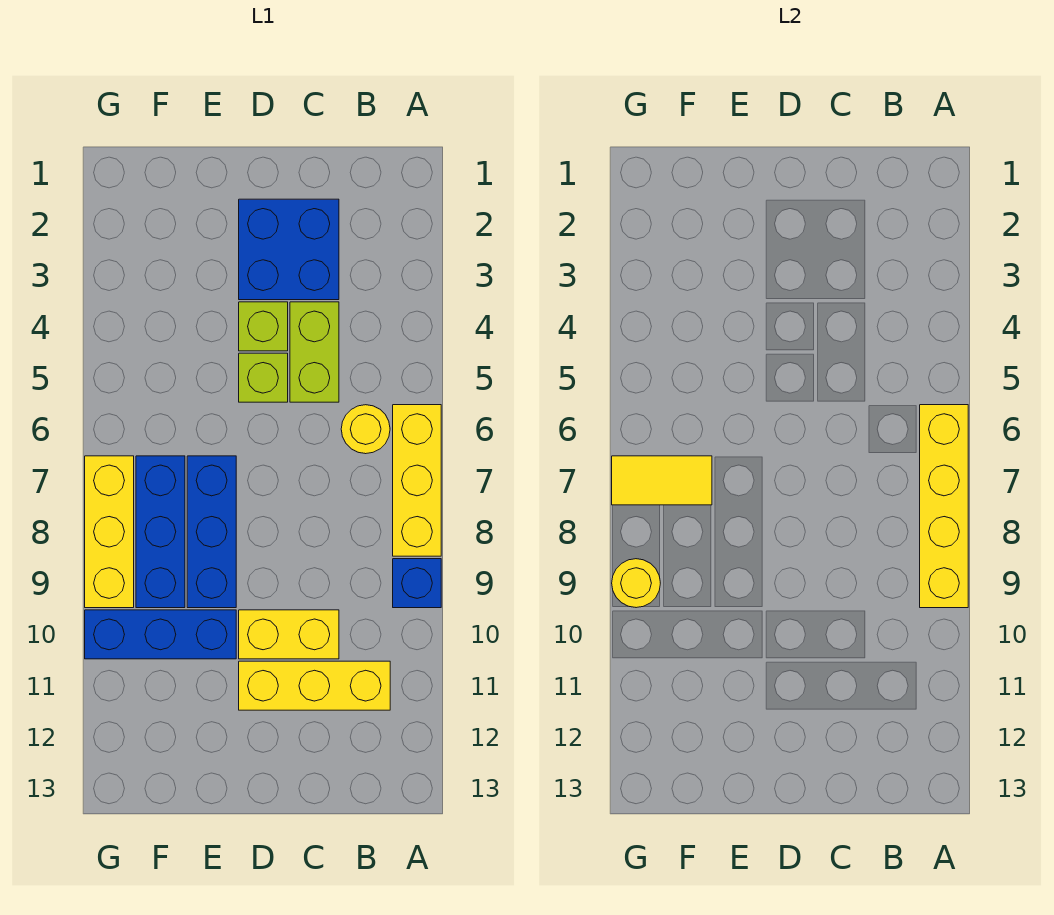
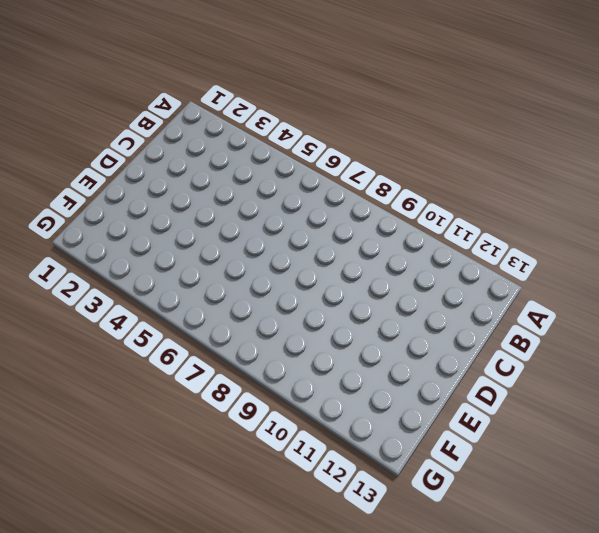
none -> yellow 1x3 brick [393,405,441,556]
none -> blue 1x1 brick [393,559,441,608]
none -> yellow 1x1 round brick [341,405,390,454]

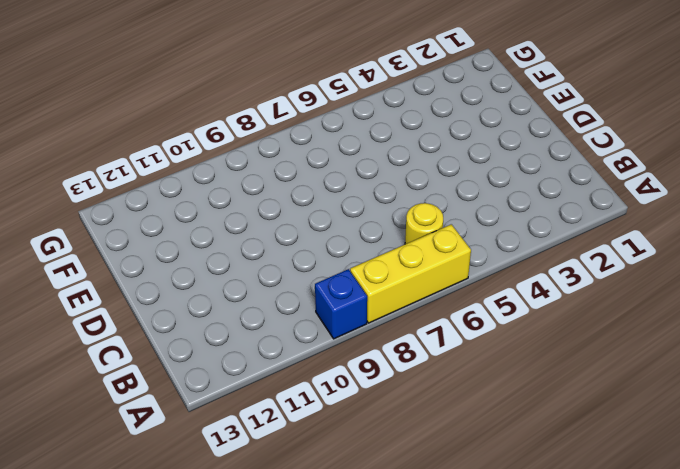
none -> yellow 1x3 brick [239,661,390,710]
none -> blue 2x2 brick [239,199,339,300]
none -> lime 1x2 brick [290,302,339,402]

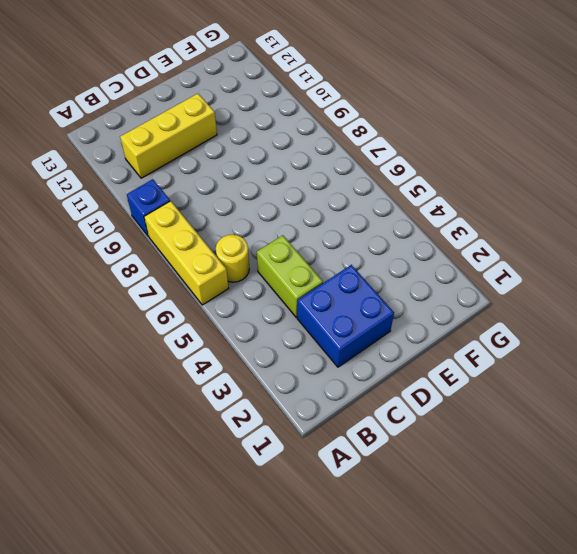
none -> yellow 1x2 brick [239,610,339,659]
none -> lime 1x1 brick [239,302,288,351]
none -> lime 1x1 brick [239,353,288,402]

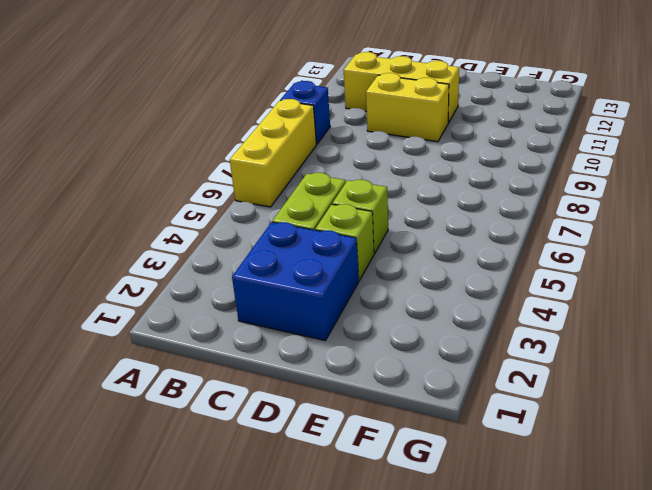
none -> yellow 1x1 round brick [341,405,390,454]
none -> blue 1x3 brick [187,456,236,608]
none -> blue 1x3 brick [85,610,236,659]

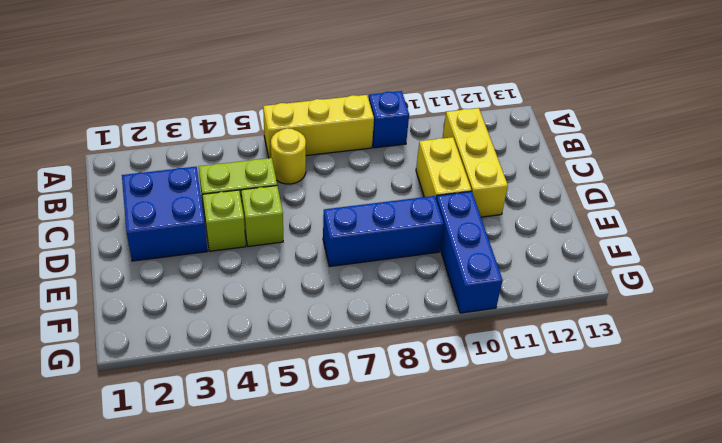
none -> blue 1x3 brick [136,456,185,608]
none -> yellow 1x3 brick [85,456,134,608]
none -> yellow 1x4 brick [920,405,968,608]

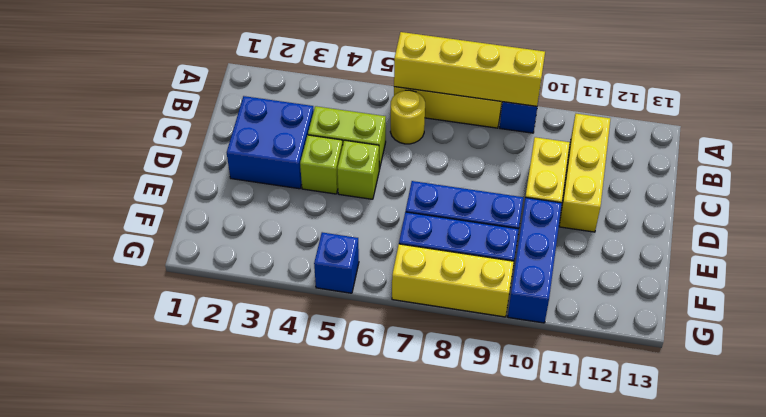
blue 1x1 brick [314,232,359,293] -> none
none -> yellow 1x2 tile [612,456,712,505]
none -> yellow 1x1 round brick [612,559,660,608]

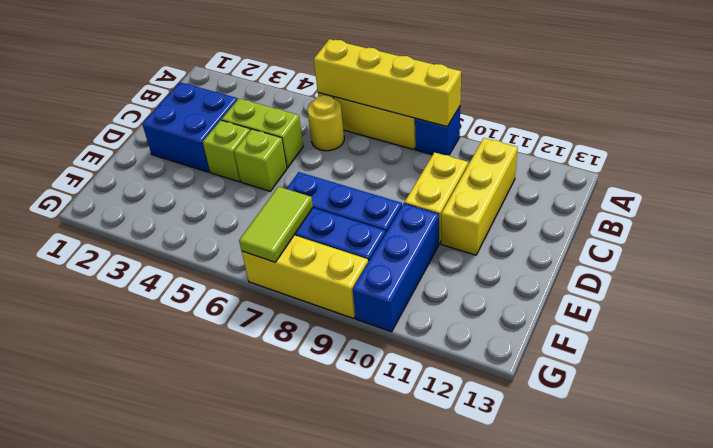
lime 1x2 tile [239,187,313,262] -> yellow 1x2 tile [612,456,712,505]
none -> yellow 1x1 round brick [612,559,660,608]

